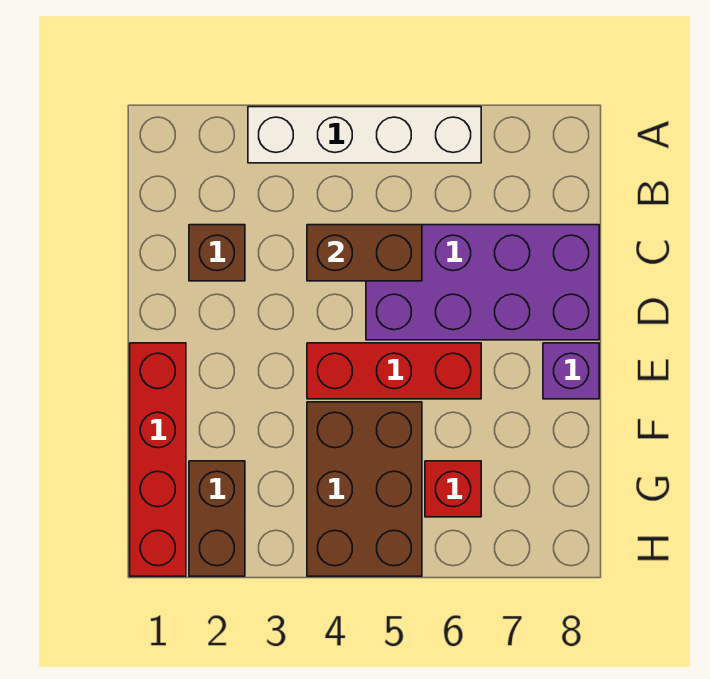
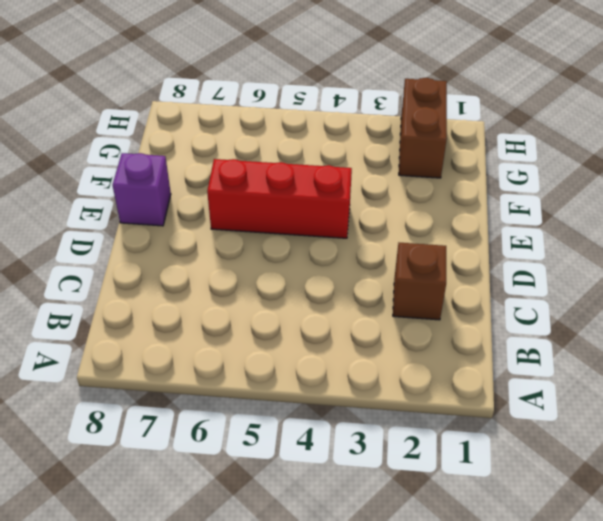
none -> white 1x4 brick [248,107,481,163]
none -> purple 2x4 brick [366,225,599,340]

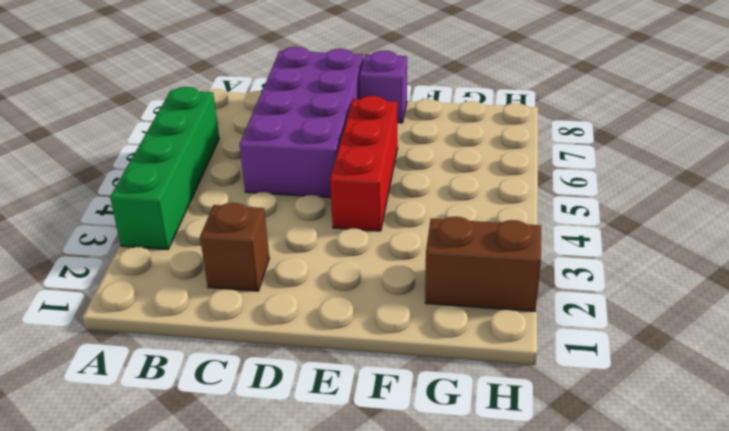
green 1x4 brick [110,87,219,250] -> white 1x4 brick [248,107,481,163]
none -> red 1x4 brick [130,343,186,576]
none -> brown 2x3 brick [307,402,422,576]

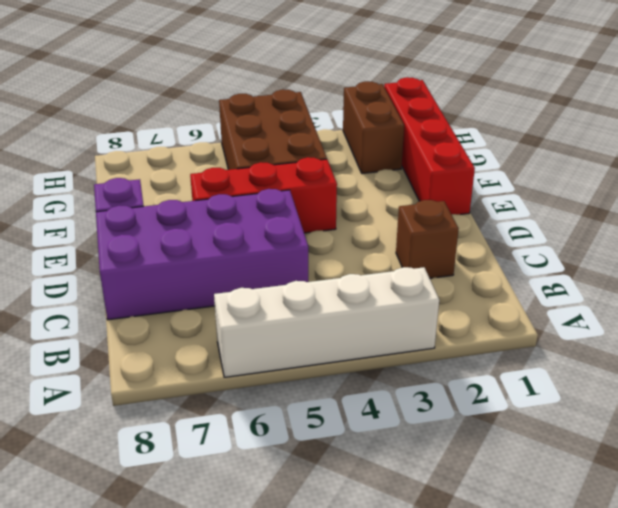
none -> red 1x1 brick [425,461,481,517]
none -> brown 1x2 brick [307,225,422,281]

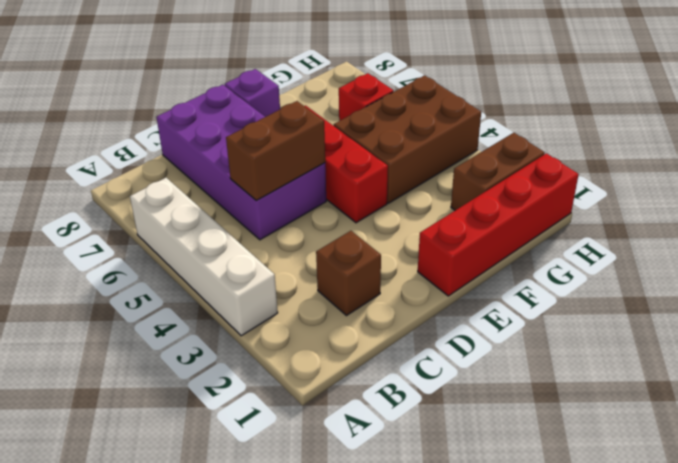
brown 1x2 brick [226,101,325,201] -> brown 1x2 brick turned to [307,225,422,281]

